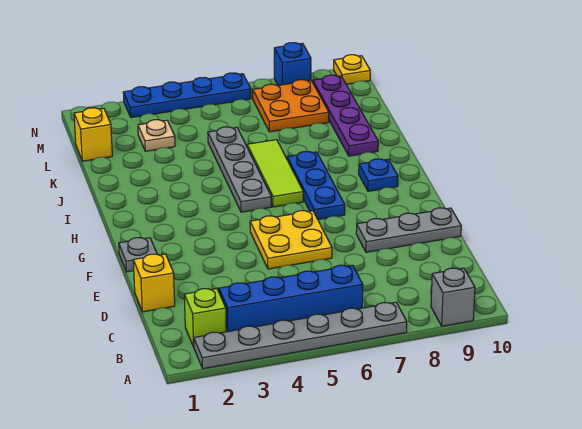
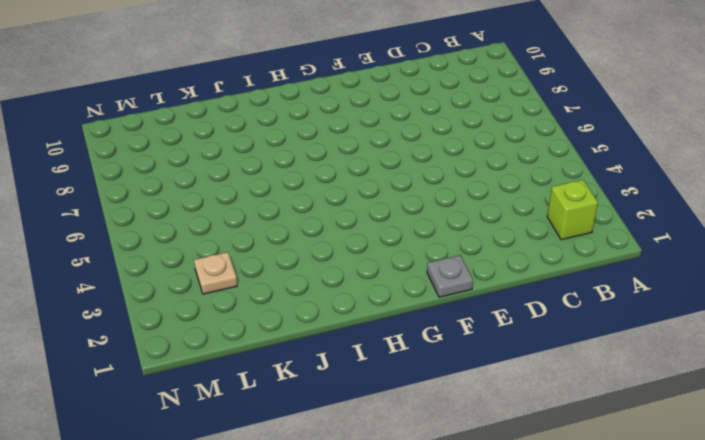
none -> grey 1x6 plate [194,302,407,369]
none -> grey 1x1 brick [431,268,475,326]
none -> blue 1x4 brick [219,265,363,332]

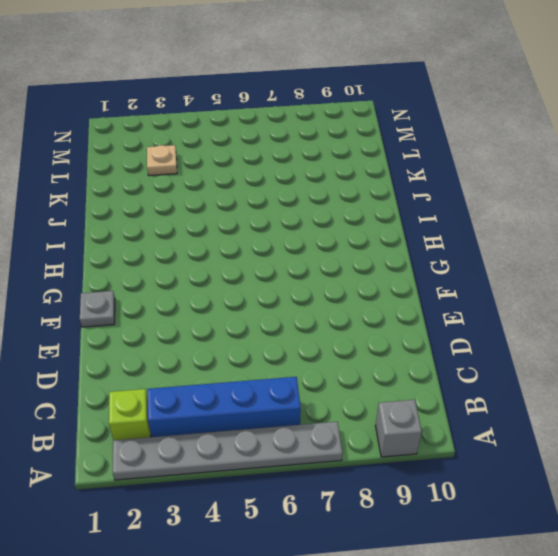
none -> yellow 1x1 brick [133,254,175,312]
none -> yellow 2x2 plate [250,210,332,269]
none -> grey 1x3 plate [356,208,461,252]

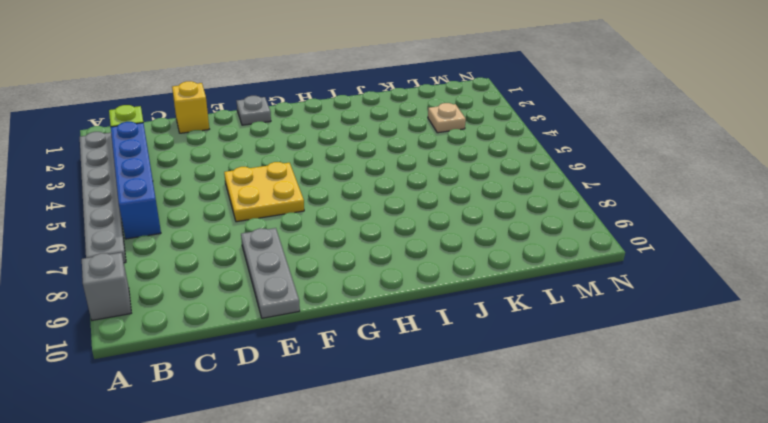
none -> blue 1x3 plate [287,152,345,219]
none -> grey 1x4 plate [208,127,272,212]
none -> lime 1x3 tile [247,140,303,207]

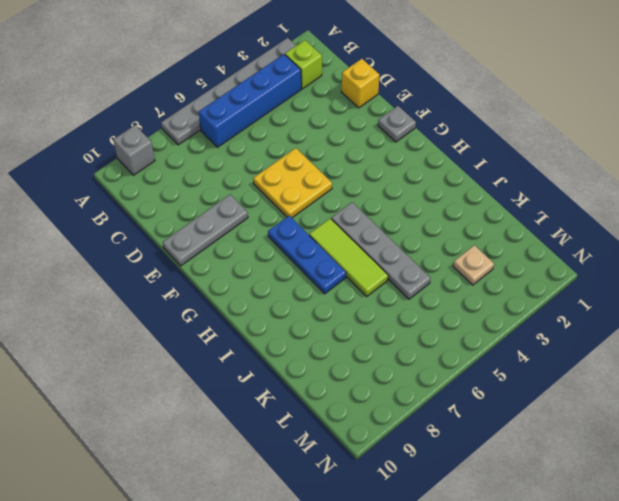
none -> blue 1x1 plate [359,159,398,191]
none -> purple 1x4 plate [313,75,378,156]
none -> yellow 1x1 brick [74,108,112,161]

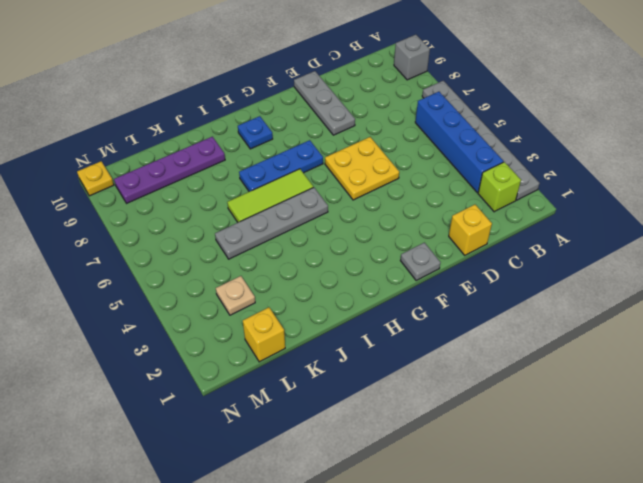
none -> orange 2x2 plate [253,80,329,132]
none -> blue 1x4 plate [123,73,251,118]
none -> blue 1x1 brick [274,43,311,85]

